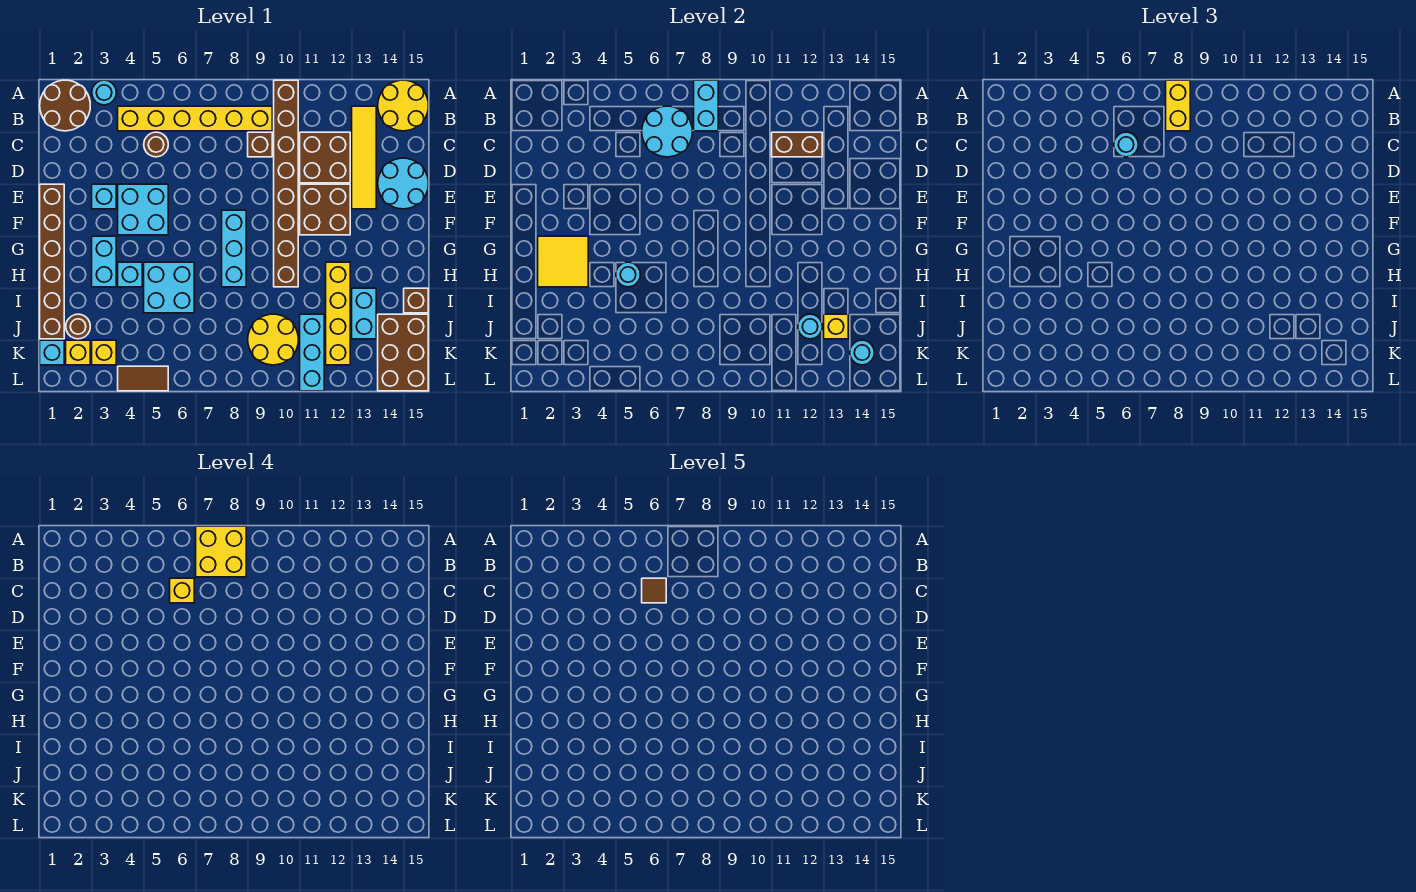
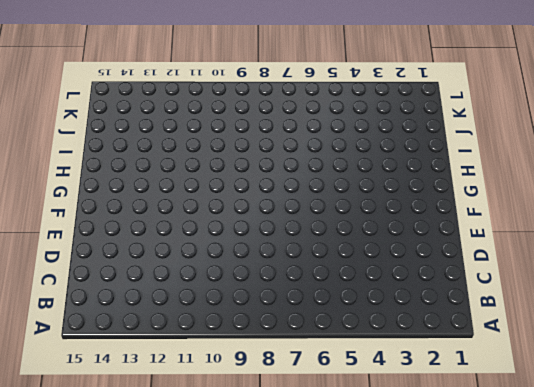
none -> brown 2x2 round brick [40,80,90,131]
none -> cyan 1x1 round brick [92,80,116,105]
none -> brown 1x8 brick [274,80,298,287]
none -> yellow 2x2 round brick [378,80,428,131]

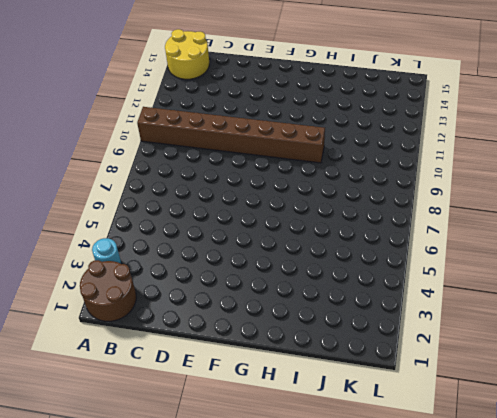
none -> yellow 1x6 brick [118,106,272,131]
none -> yellow 1x4 tile [352,106,376,209]
none -> brown 1x1 round brick [144,132,168,157]
none -> brown 1x1 brick [248,132,272,157]

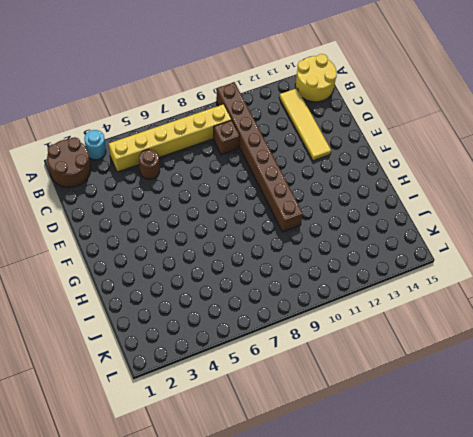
none -> brown 2x2 brick [300,132,350,183]
none -> cyan 2x2 round brick [378,158,428,209]
none -> brown 1x6 brick [40,184,64,339]
none -> cyan 1x1 brick [92,184,116,209]

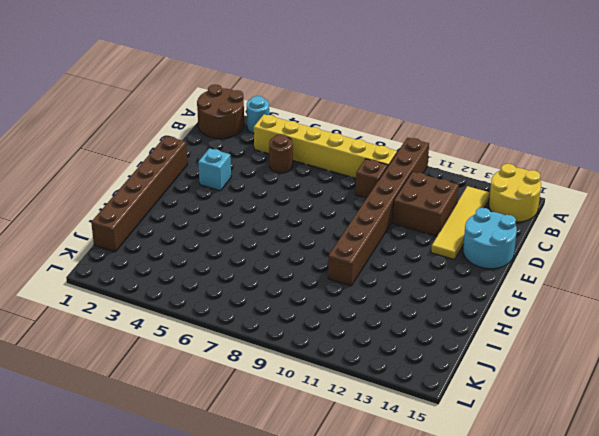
none -> cyan 2x2 brick [118,184,168,235]
none -> brown 2x2 brick [300,184,350,235]
none -> cyan 1x3 brick [222,210,246,287]
none -> cyan 1x2 brick [92,236,116,287]

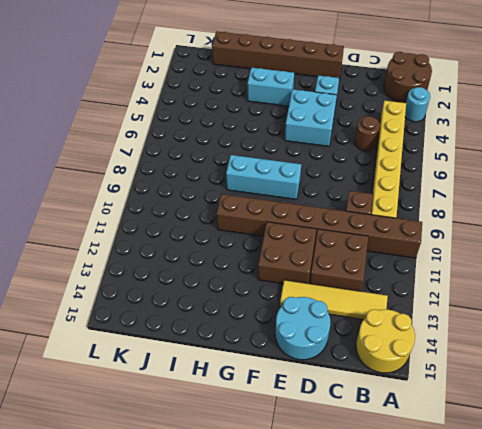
none -> cyan 1x1 brick [118,262,142,287]
none -> cyan 2x2 brick [144,262,194,313]
none -> yellow 1x4 brick [326,262,350,365]
none -> cyan 1x2 brick [352,288,376,339]

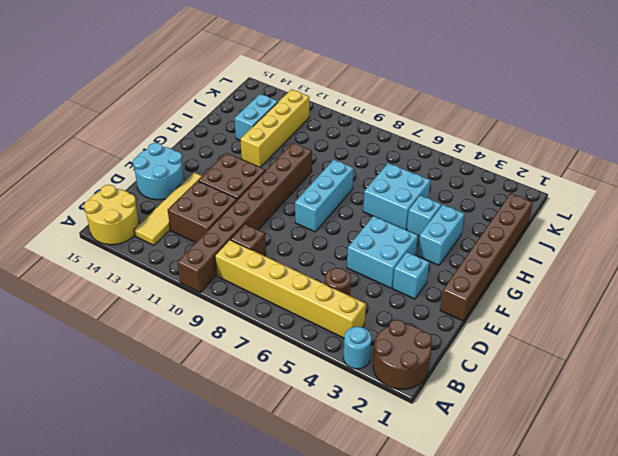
none -> brown 1x1 brick [404,288,428,313]
none -> brown 1x1 round brick [66,314,90,339]
none -> yellow 2x2 round brick [248,314,298,365]
none -> cyan 1x3 brick [300,314,324,391]

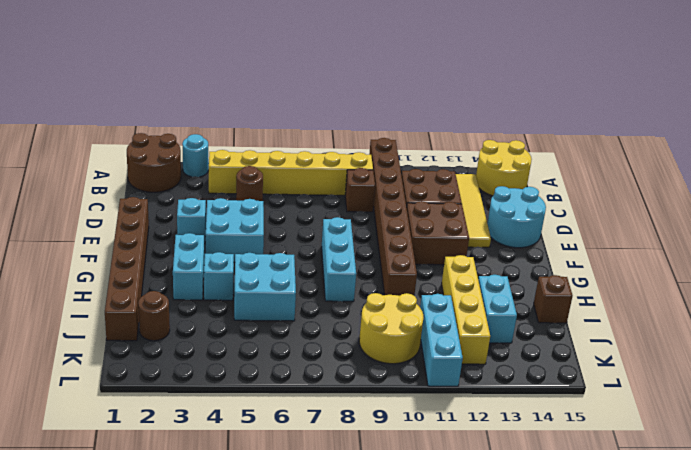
none -> brown 2x3 brick [378,314,428,391]
none -> cyan 1x1 brick [40,340,64,365]
none -> yellow 1x1 brick [66,340,90,365]
none -> yellow 1x1 brick [92,340,116,365]

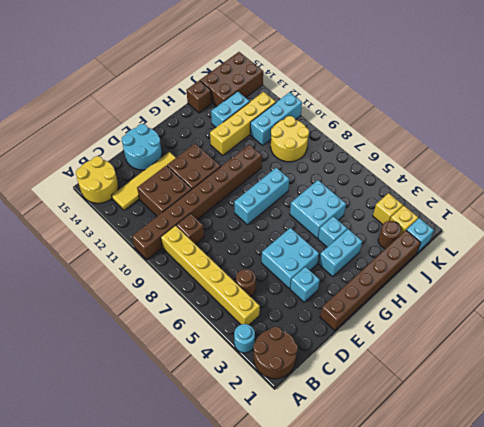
none -> brown 1x2 tile [118,366,168,391]
none -> cyan 1x2 brick [694,80,718,131]
none -> cyan 2x2 round brick [642,106,692,157]
none -> brown 1x2 brick [772,132,822,157]

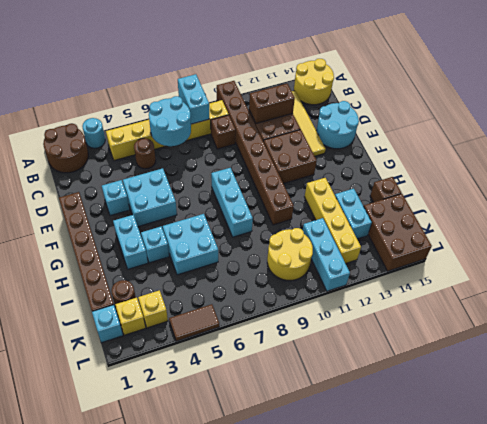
none -> yellow 2x2 tile [538,236,588,287]
none -> cyan 1x1 round brick [616,262,640,287]
none -> cyan 1x1 round brick [798,314,822,339]
none -> yellow 1x1 brick [824,314,848,339]

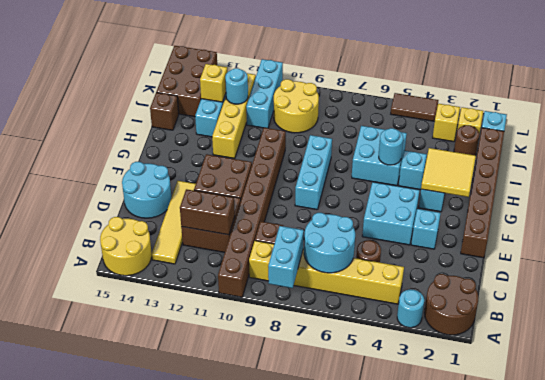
none -> cyan 1x1 round brick [850,340,874,365]
none -> yellow 1x2 brick [1166,80,1190,131]
none -> cyan 1x1 round brick [1114,132,1138,157]
none -> yellow 2x2 brick [196,526,246,577]

